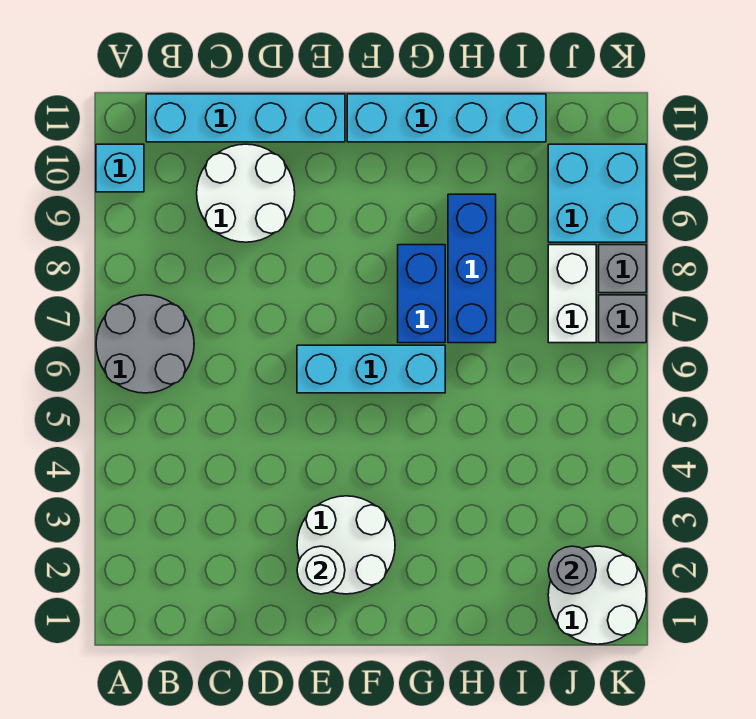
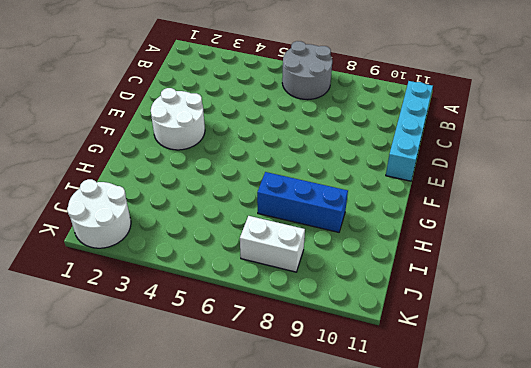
none -> cyan 1x1 brick [96,144,144,192]
none -> white 2x2 round brick [197,144,295,242]
none -> cyan 1x3 brick [297,345,445,393]

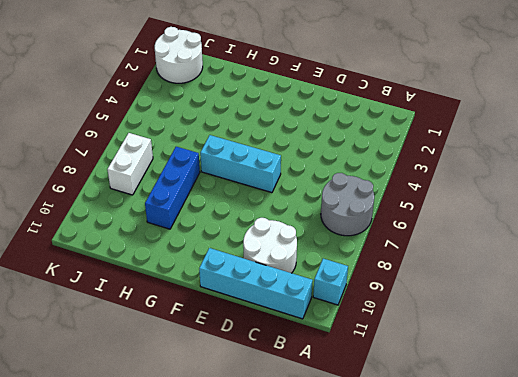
none -> white 2x2 round brick [297,496,395,594]
none -> cyan 1x4 brick [347,94,546,142]
none -> blue 1x2 brick [398,245,445,343]

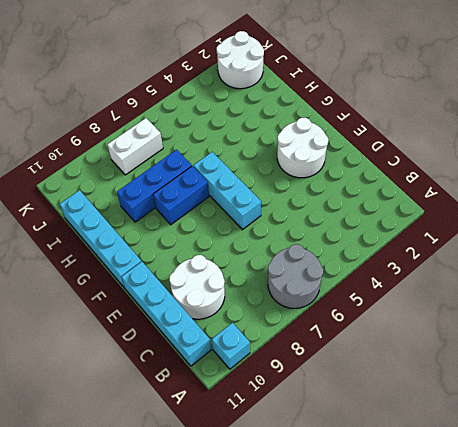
none -> cyan 2x2 brick [548,144,646,242]
none -> grey 1x1 brick [599,295,646,343]
none -> grey 1x1 brick [599,245,646,293]

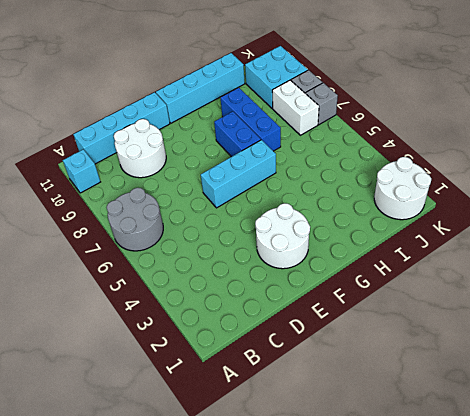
none -> white 1x1 round brick [297,546,345,594]
none -> grey 1x1 round brick [548,546,596,594]

